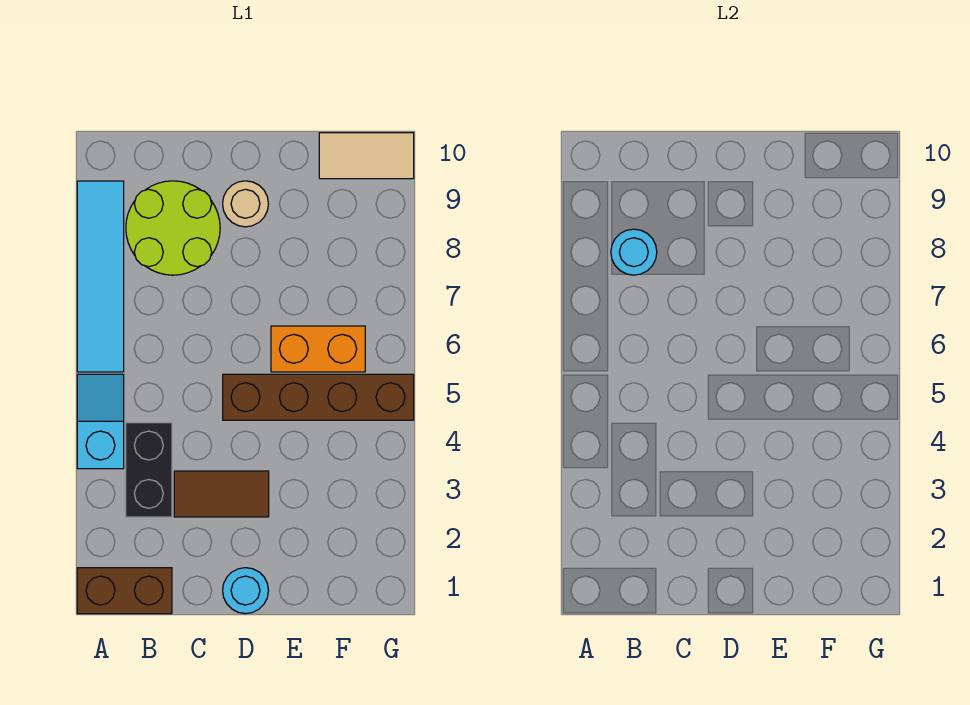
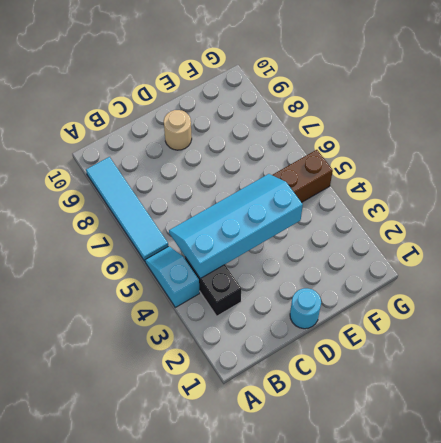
cyan 2x4 slope [169,174,303,279] -> none
none -> brown 1x2 brick [77,568,172,614]
none -> lime 2x2 round brick [126,181,220,275]
none -> brown 1x2 tile [174,471,269,517]

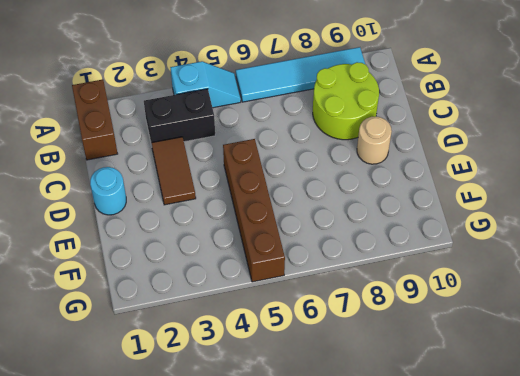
none -> orange 1x2 brick [271,326,365,372]
none -> tan 1x2 tile [319,133,414,179]
none -> cyan 1x1 round brick [611,229,657,275]

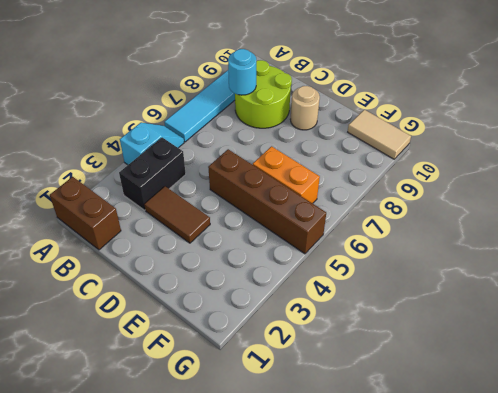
none -> cyan 1x1 round brick [223,568,269,614]

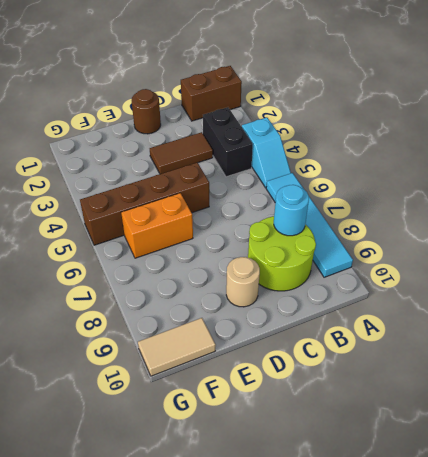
brown 1x1 round brick [132,89,161,134] -> cyan 1x1 round brick [223,568,269,614]

